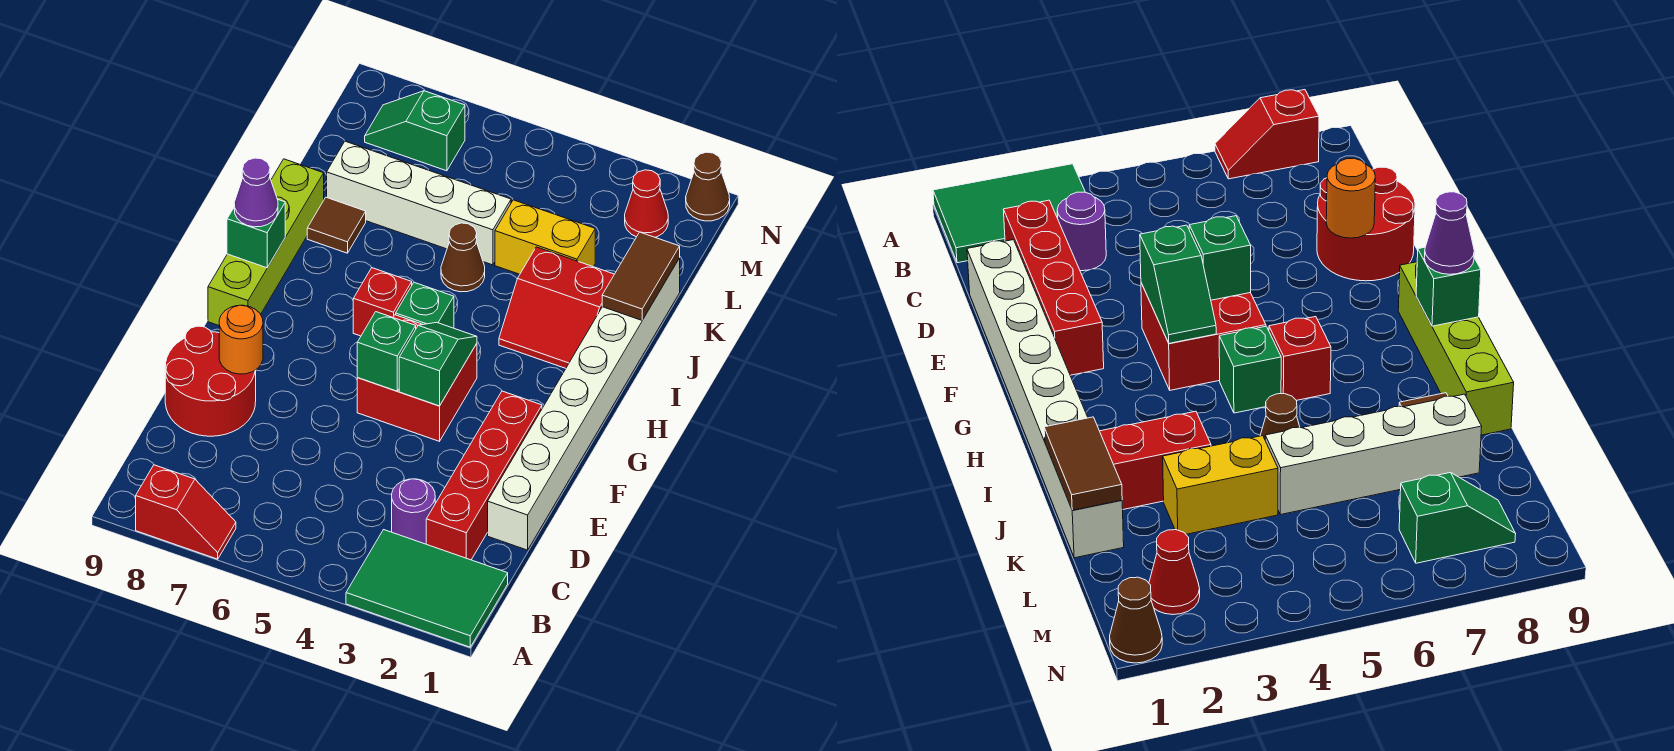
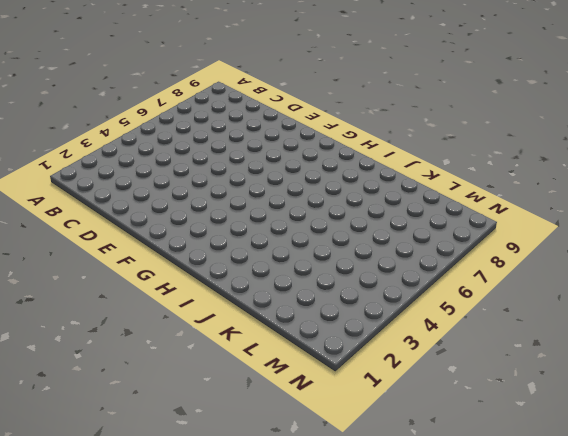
none -> green 2x3 tile [346,530,508,647]
none -> red 1x2 slope [136,465,236,559]
none -> red 1x4 brick [426,391,542,560]

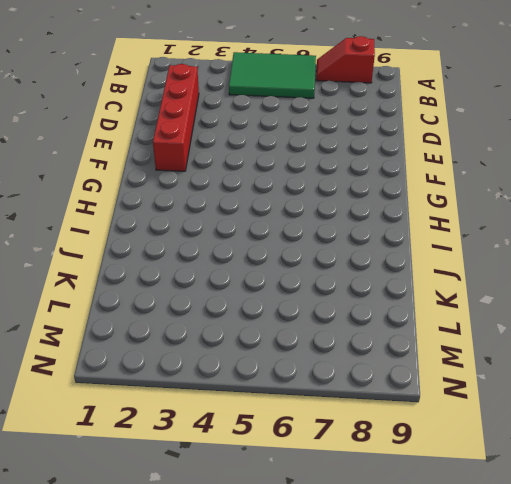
green 2x3 tile [229,52,316,98] -> green 2x3 tile moved to [346,530,508,647]
none -> purple 1x1 round brick [392,479,435,544]
none -> white 1x8 brick [488,258,680,550]
none -> red 2x2 round brick [165,326,256,436]

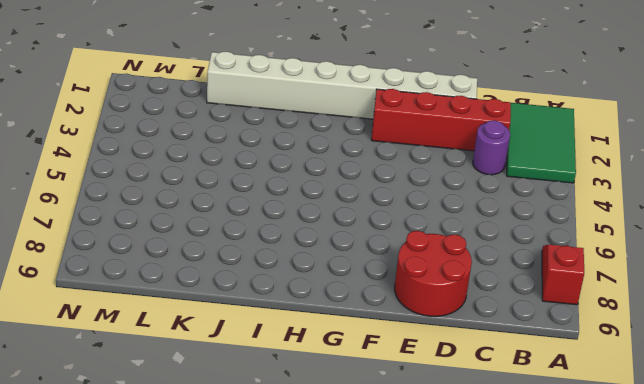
none -> red 2x2 brick [357,315,477,441]
none -> lime 1x4 brick [208,159,324,325]
none -> green 1x1 brick [396,282,454,328]

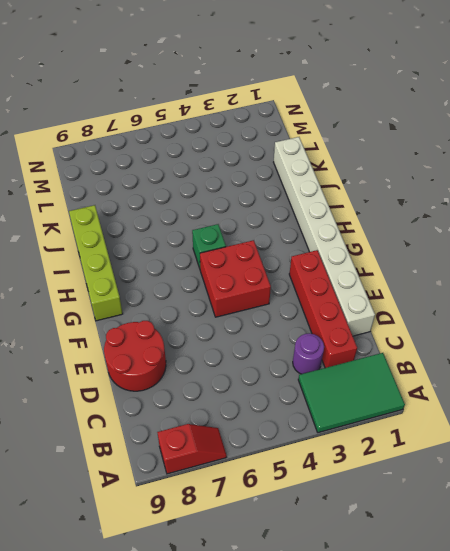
none -> red 1x1 brick [353,268,412,336]
none -> red 2x2 slope [499,247,614,368]
none -> brown 1x1 cone [441,223,485,292]

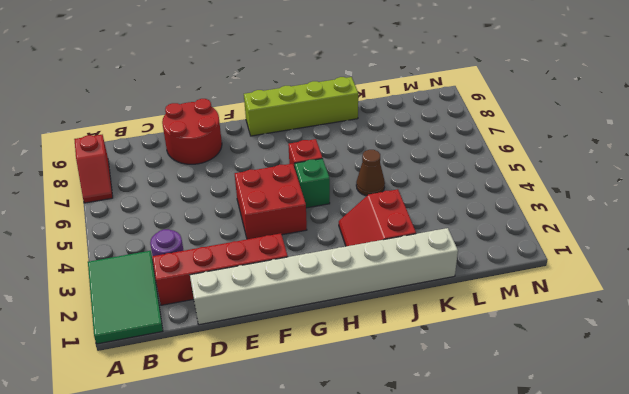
none -> brown 1x1 tile [307,197,366,253]
none -> yellow 1x2 brick [495,200,595,274]
none -> white 1x4 brick [327,141,511,265]

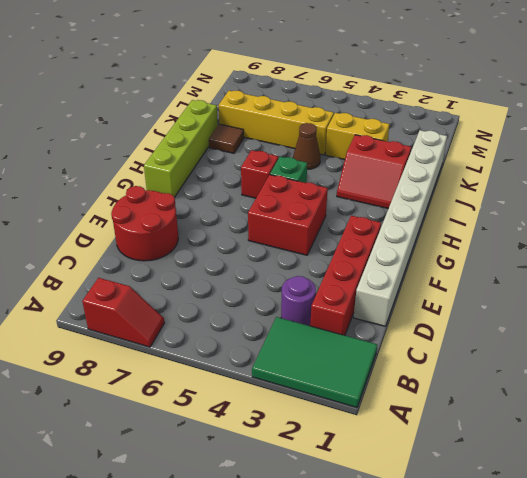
yellow 1x4 brick [219,91,334,155] -> white 1x4 brick [327,141,511,265]
none -> red 1x1 cone [625,170,668,237]
none -> green 1x2 slope [365,91,465,171]
none -> brown 1x1 cone [686,152,730,221]

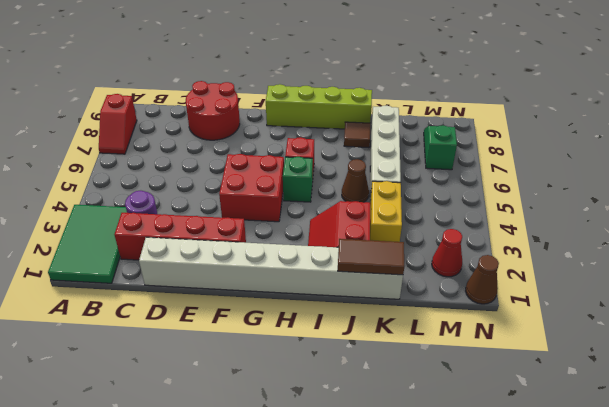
none -> orange 1x1 round brick [219,305,263,374]
none -> green 1x2 slope [399,322,477,406]
none -> green 1x1 brick [357,312,416,391]

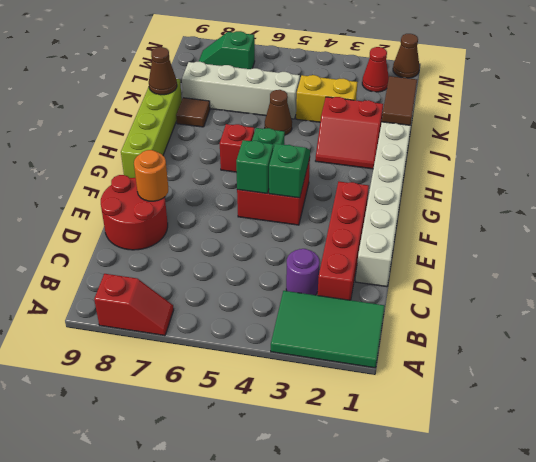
brown 1x1 cone [149,47,177,95] -> none
none -> green 1x1 brick [227,200,285,268]
none -> purple 1x1 cone [234,158,278,227]

